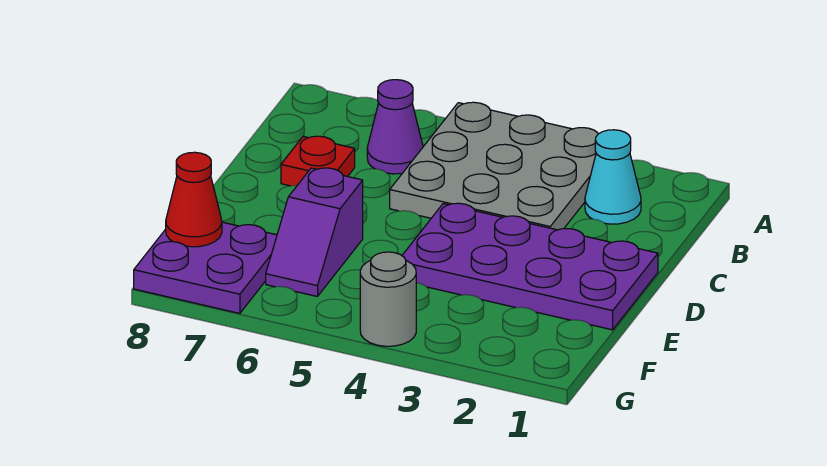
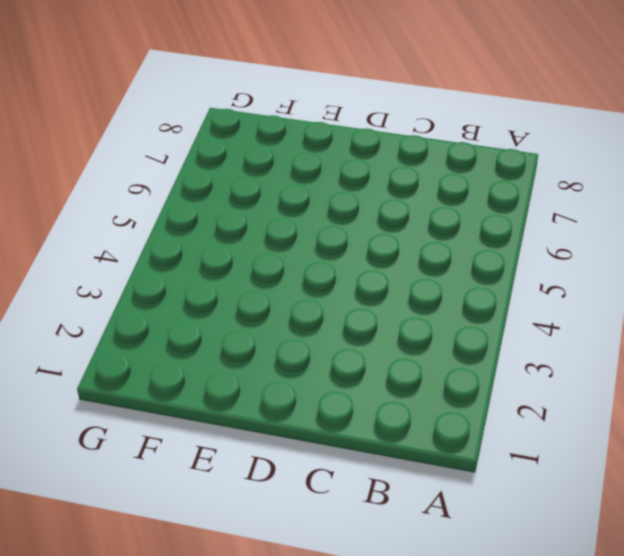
none -> grey 3x3 plate [390,102,598,230]
none -> cyan 1x1 cone [585,130,641,224]

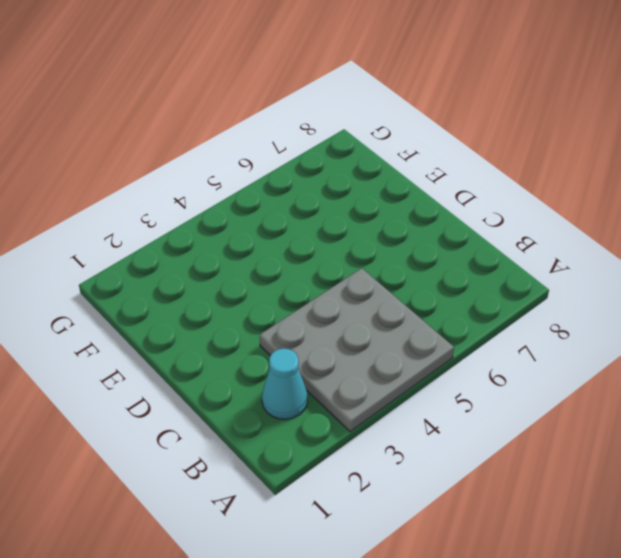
none -> purple 1x1 cone [367,80,423,174]
none -> red 1x1 plate [281,136,355,186]

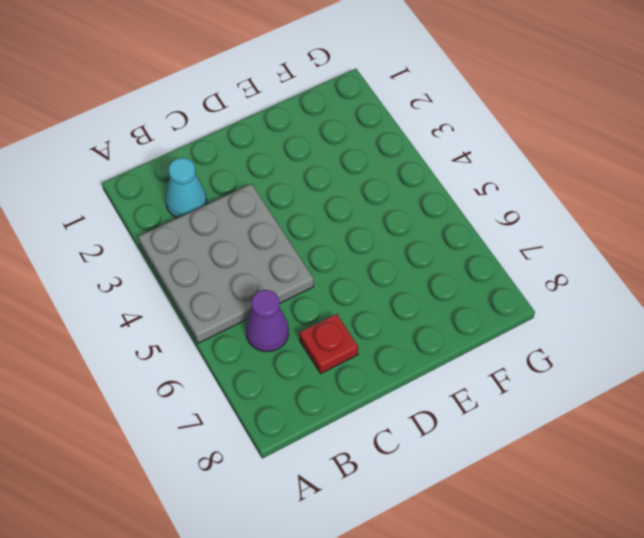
none -> purple 2x4 plate [402,203,658,330]
none -> purple 1x2 slope [266,168,363,297]

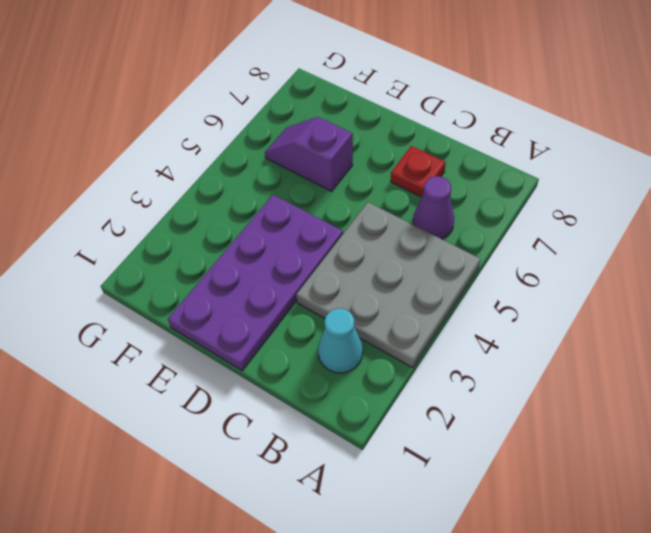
none -> purple 2x2 plate [134,222,277,313]
none -> grey 1x1 round brick [360,252,416,346]

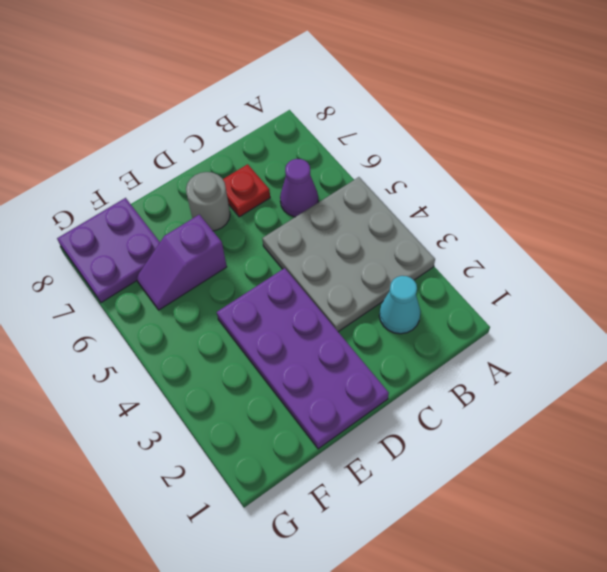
grey 1x1 round brick [186,172,230,231] -> grey 1x1 round brick moved to [360,252,416,346]
none -> red 1x1 cone [166,152,222,247]

